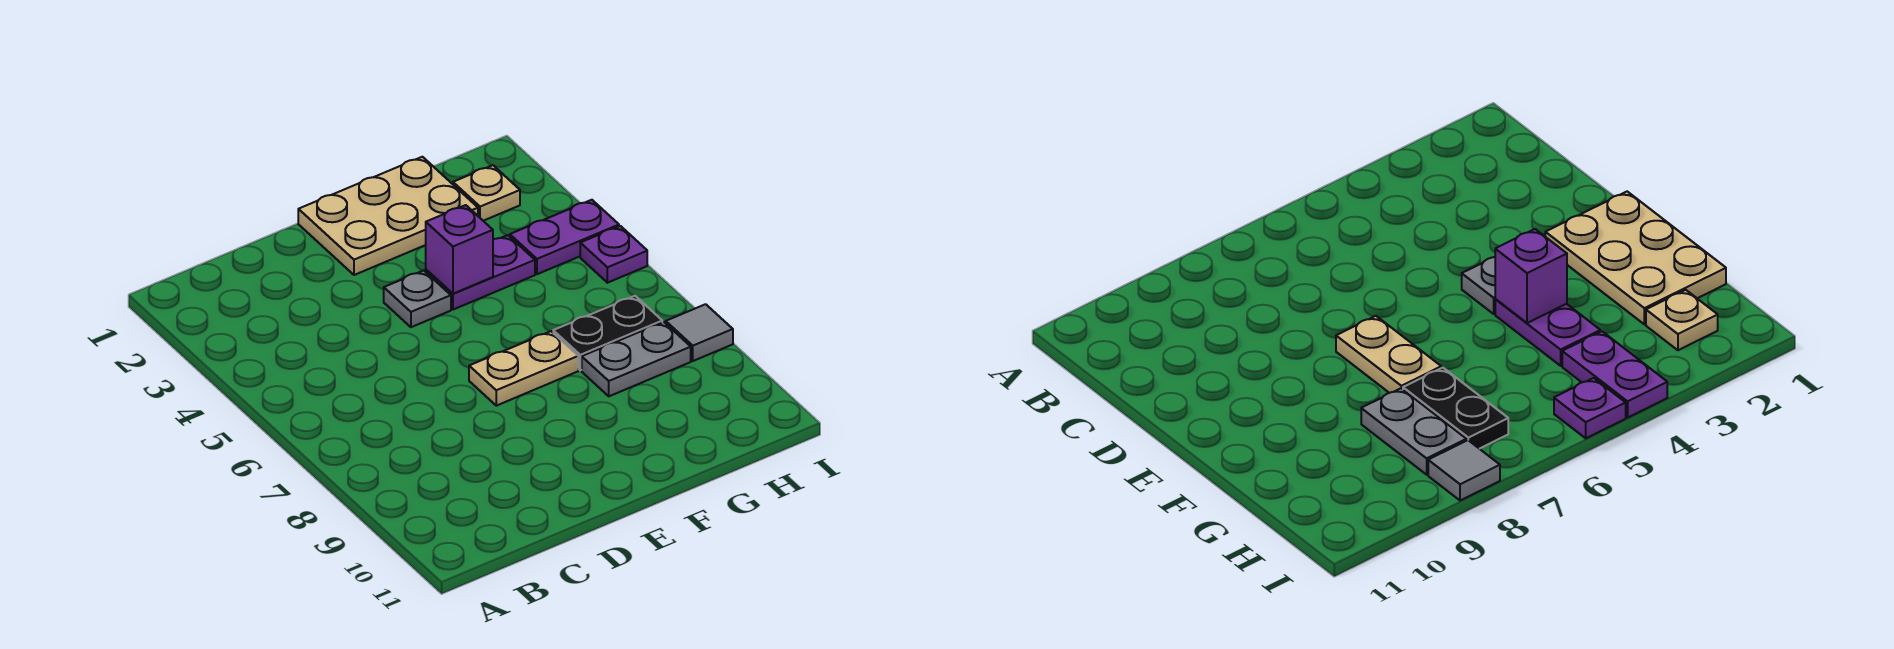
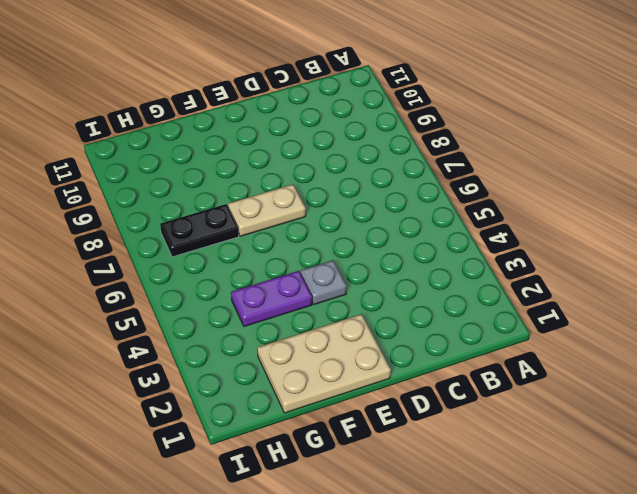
none -> grey 1x2 plate [582,322,691,396]
none -> tan 1x1 plate [453,165,520,221]

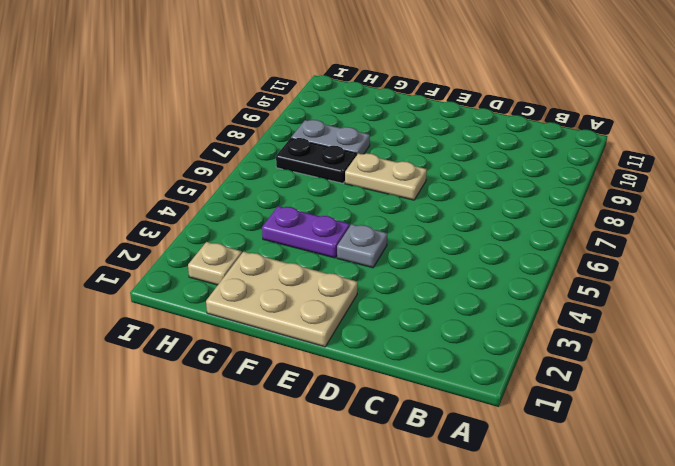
none -> purple 1x2 plate [510,200,619,274]
none -> purple 1x1 plate [580,226,647,283]

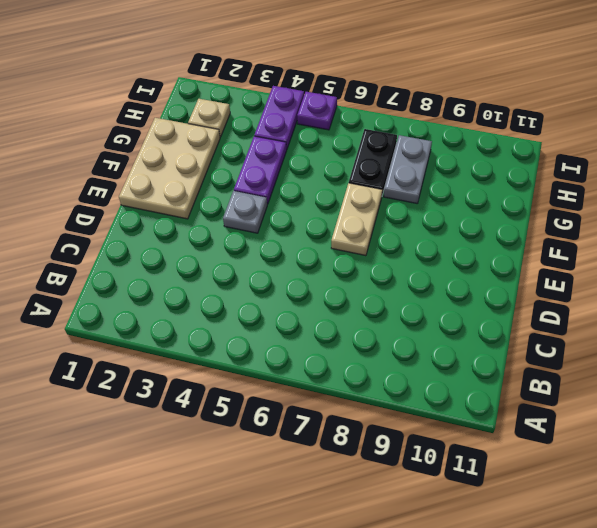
none -> grey 1x1 tile [666,304,733,361]
none -> purple 1x1 brick [426,205,493,294]

